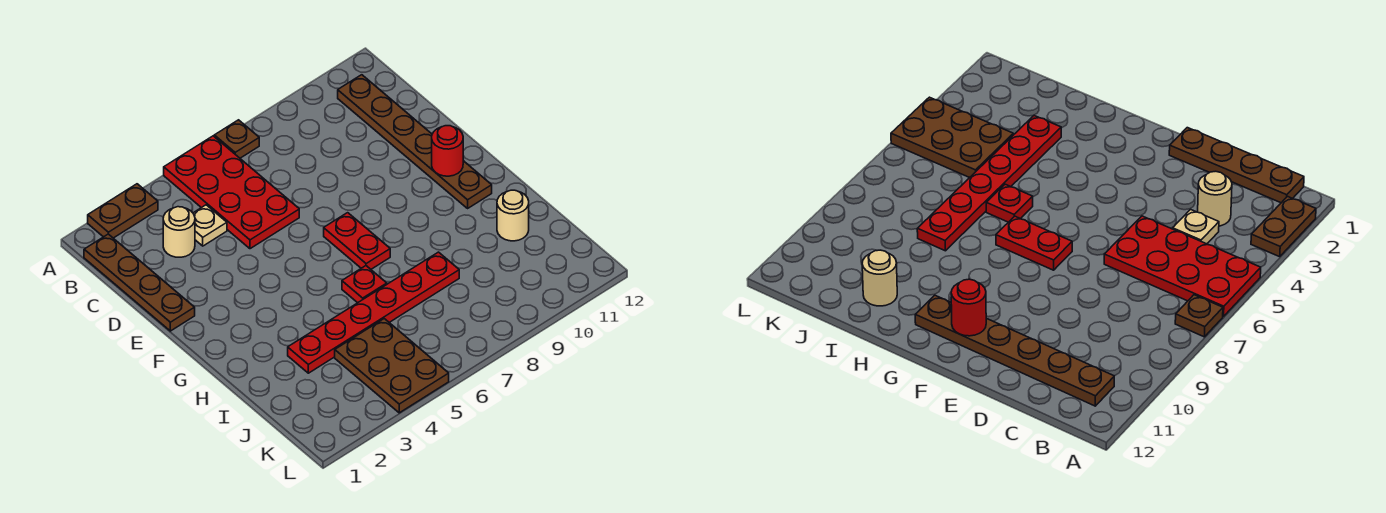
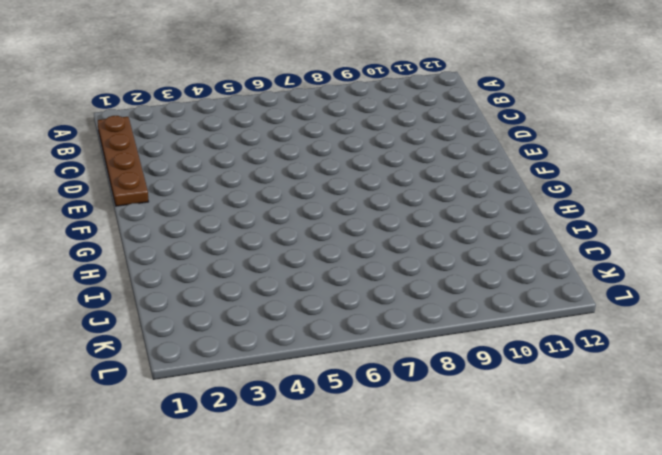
none -> brown 1x2 plate [88,184,158,238]
none -> red 2x4 plate [164,136,299,249]
none -> brown 1x1 plate [214,120,259,158]

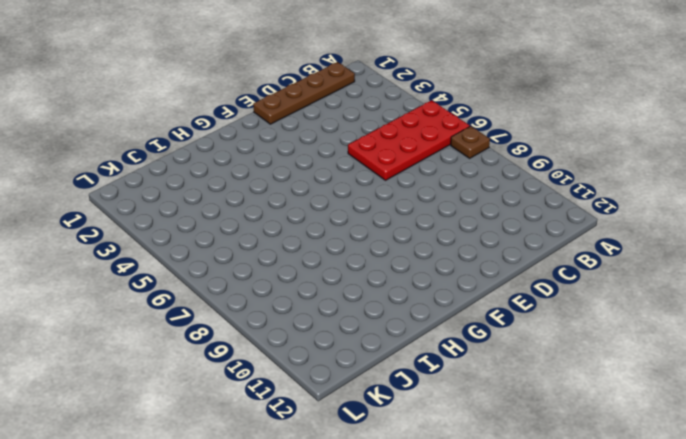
none -> brown 1x2 plate [88,184,158,238]
none -> brown 1x6 plate [338,75,492,208]
none -> tan 1x1 round brick [163,207,195,257]

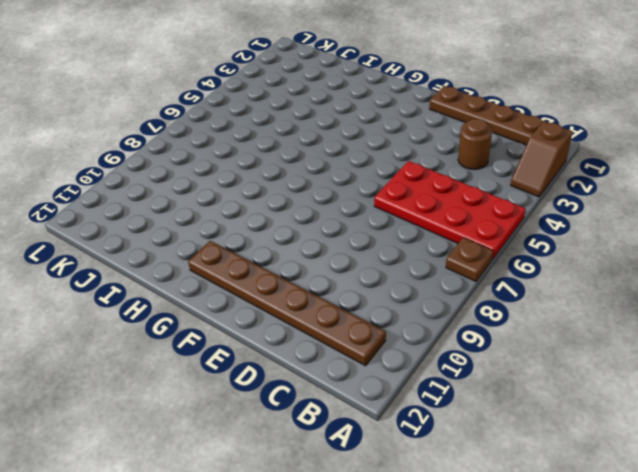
brown 1x2 slope [511,121,573,197] -> brown 1x2 plate [88,184,158,238]
brown 1x1 round brick [458,119,492,170] -> tan 1x1 round brick [163,207,195,257]
none -> tan 1x1 plate [193,205,227,246]
none -> red 1x2 plate [324,213,390,269]
none -> red 1x1 plate [342,266,387,303]

